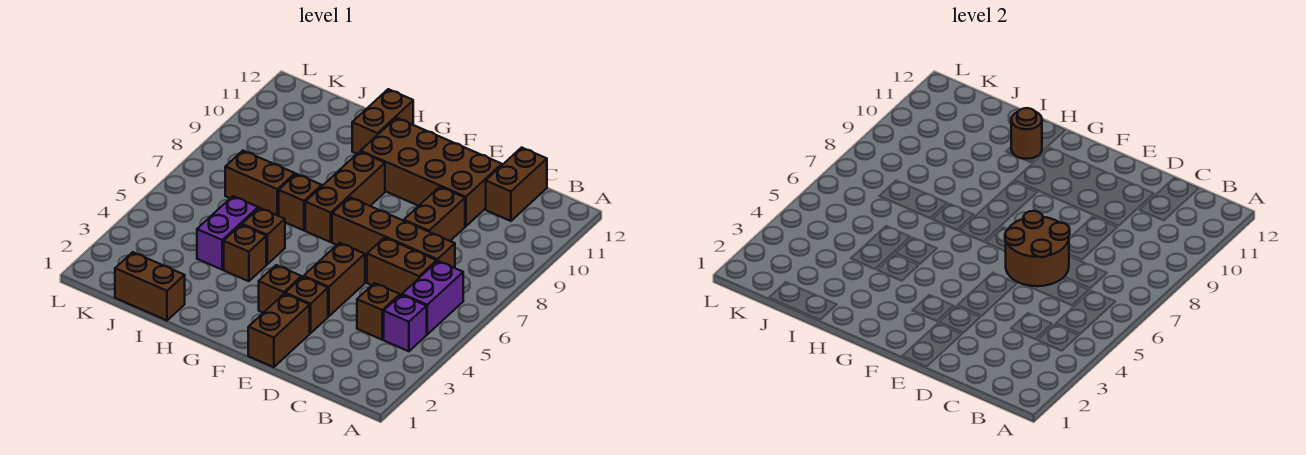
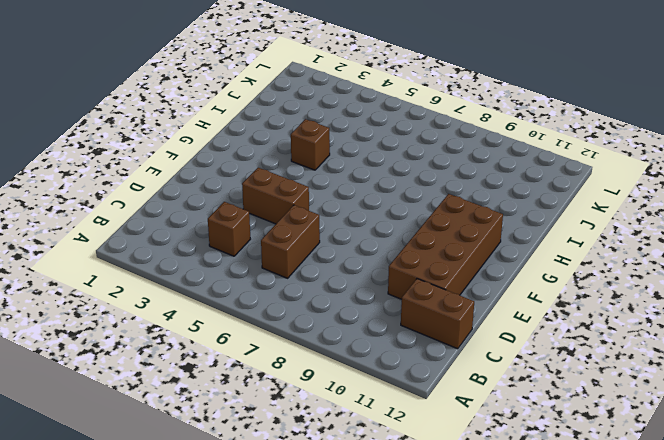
none -> purple 1x1 brick [384,295,427,351]
none -> purple 1x2 brick [402,261,463,334]
none -> brown 1x4 brick [332,197,455,268]

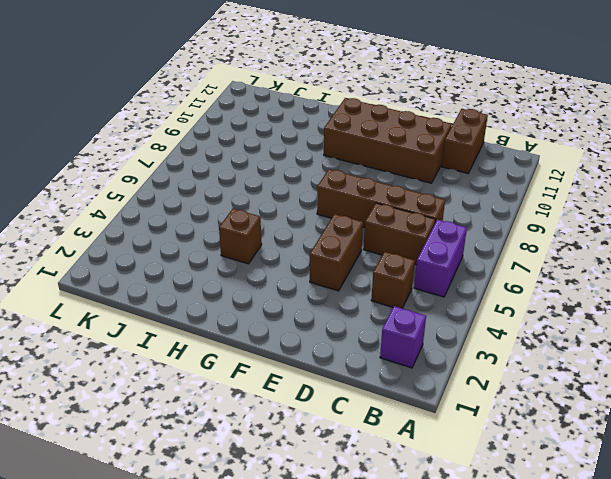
purple 1x1 brick [380,306,426,368] -> purple 1x1 brick moved to [384,295,427,351]
none -> brown 1x2 brick [404,187,465,241]
none -> brown 1x2 brick [248,294,310,367]
none -> brown 1x1 brick [285,277,328,333]

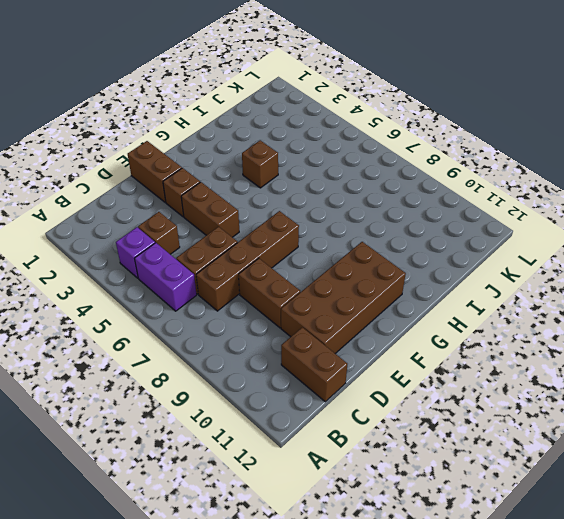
none -> brown 1x1 brick [259,265,301,313]
none -> brown 1x3 brick [305,152,385,242]
none -> brown 1x1 brick [242,208,285,264]

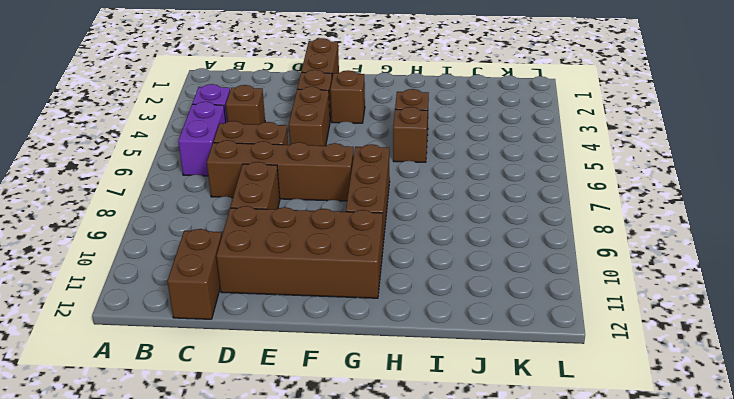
none -> brown 1x1 brick [279,174,322,230]
none -> brown 1x2 brick [352,89,413,154]
none -> brown 1x2 brick [115,252,185,320]

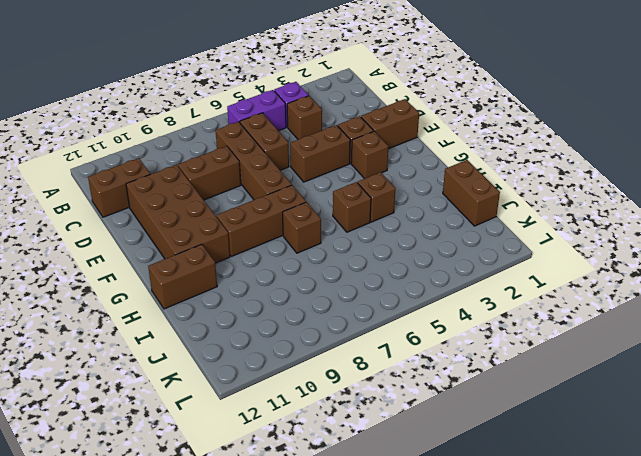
none -> purple 1x2 brick [197,196,258,270]
none -> brown 1x2 brick [225,151,295,216]
none -> brown 2x2 round brick [1005,211,1070,286]

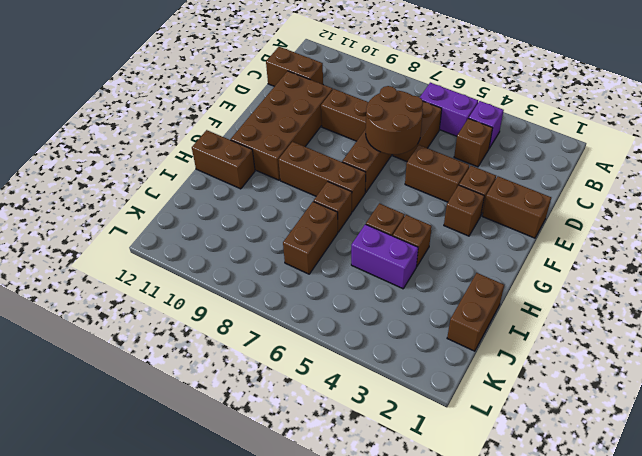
none -> brown 1x1 round brick [1011,108,1042,159]

